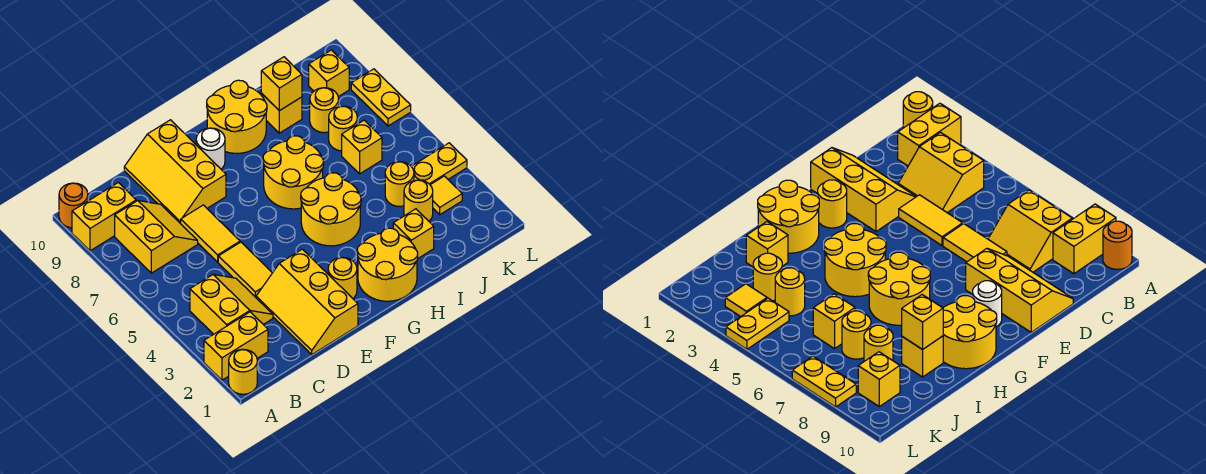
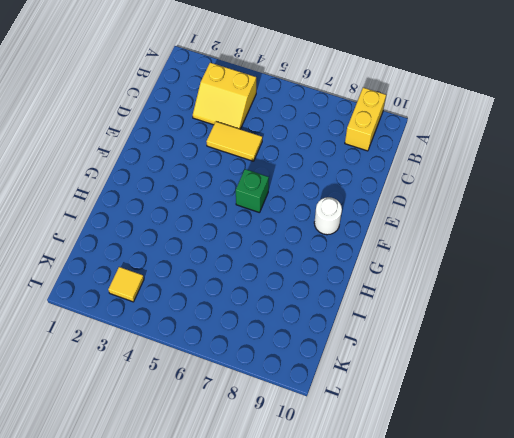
green 1x1 brick [236,169,269,213] -> none
none -> yellow 1x1 round brick [229,349,257,394]
none -> yellow 1x2 brick [204,312,268,380]
none -> orange 1x1 round brick [59,183,88,228]

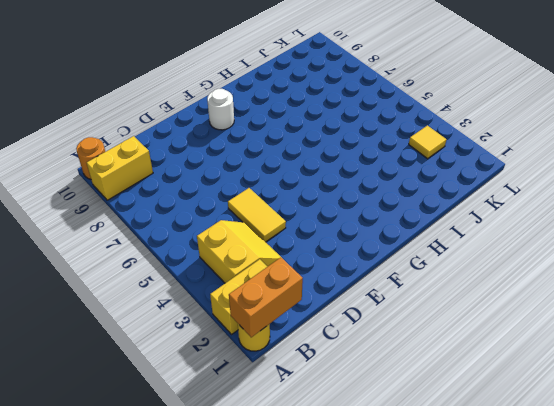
orange 1x2 brick [229,257,303,337] -> none
none -> yellow 2x2 slope [115,201,198,273]
none -> yellow 2x3 slope [256,249,358,354]
none -> yellow 1x2 tile [181,205,240,262]

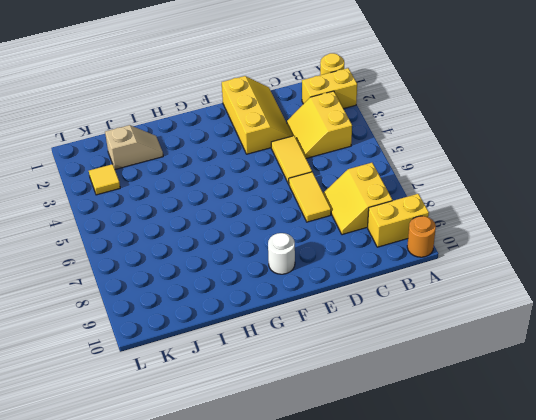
tan 1x2 slope [105,125,163,169] -> yellow 1x1 brick [393,209,434,259]
none -> yellow 2x3 slope [124,120,226,224]
none -> yellow 1x1 round brick [328,257,357,298]
none -> yellow 2x2 round brick [357,228,418,301]

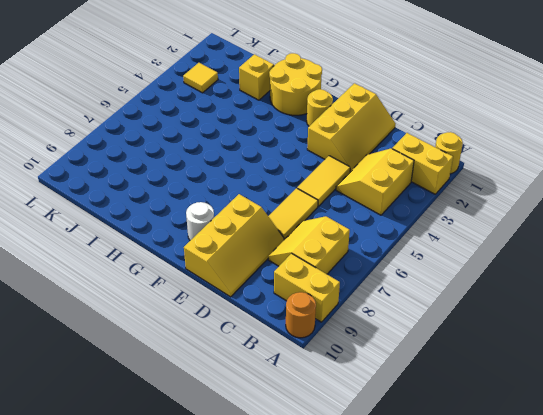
none -> yellow 2x2 round brick [301,173,361,246]
none -> yellow 2x2 round brick [263,136,324,209]
none -> yellow 2x2 round brick [207,80,267,153]

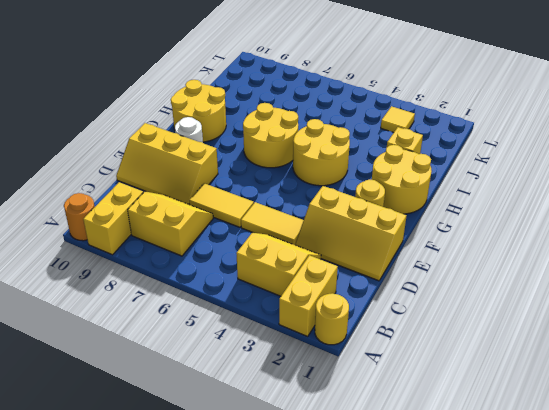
none -> yellow 1x1 brick [261,94,302,133]
none -> yellow 1x1 round brick [404,180,433,221]
none -> yellow 1x1 round brick [385,162,414,206]

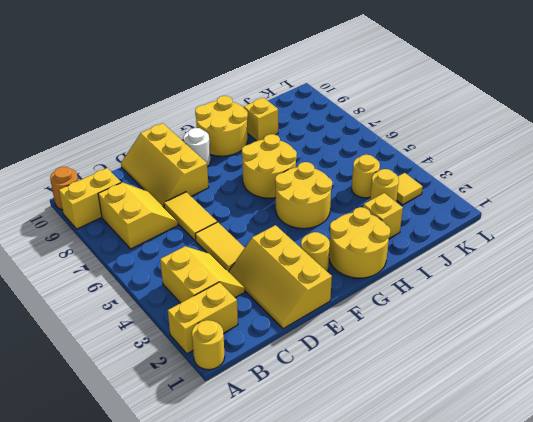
none -> yellow 1x1 brick [342,120,382,174]
none -> yellow 1x1 round brick [329,106,357,151]
none -> yellow 1x1 round brick [310,88,339,133]

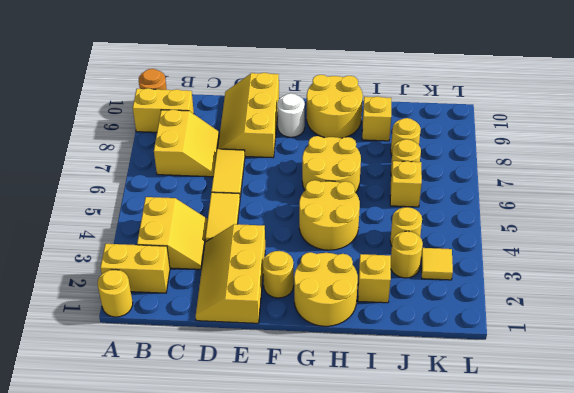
none -> yellow 1x2 plate [411,143,467,185]
none -> yellow 1x1 brick [309,50,349,97]
none -> yellow 1x2 plate [351,69,411,126]

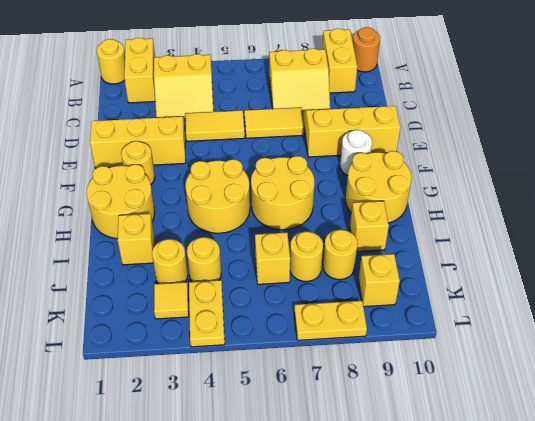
none -> yellow 1x1 brick [261,57,302,111]

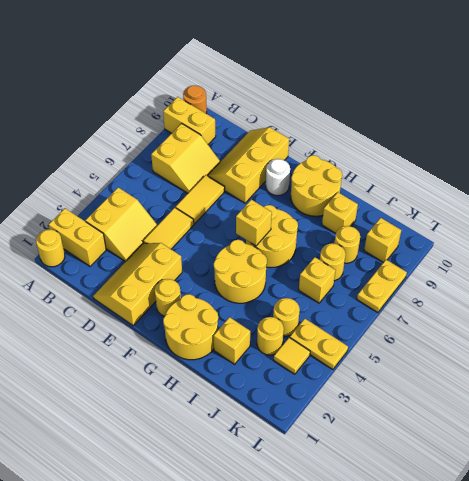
yellow 1x1 brick [236,200,272,246] -> yellow 1x1 brick moved to [261,57,302,111]

